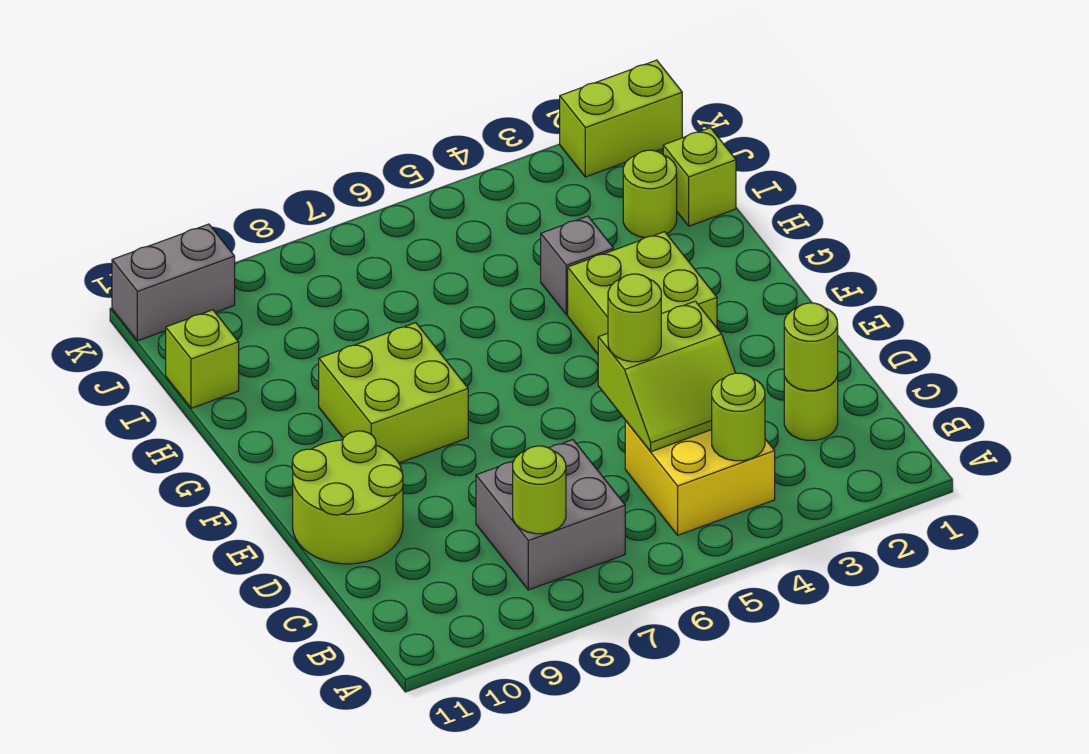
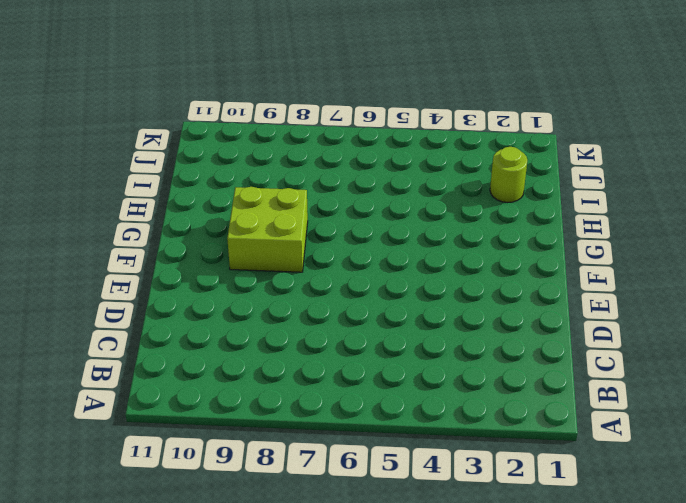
none -> yellow 2x2 brick [625,421,775,535]
none -> grey 2x2 brick [476,440,625,590]
none -> lime 1x1 round brick [784,376,838,440]

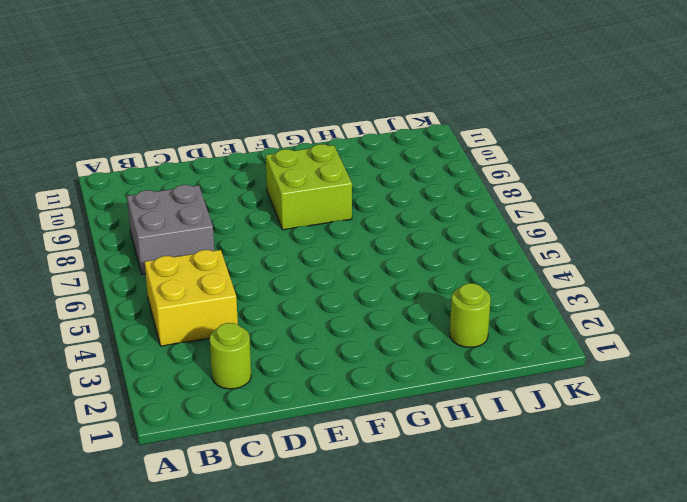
none -> lime 2x2 round brick [292,431,403,564]
none -> lime 2x2 brick [568,232,717,354]
none -> grey 1x1 brick [541,216,614,315]

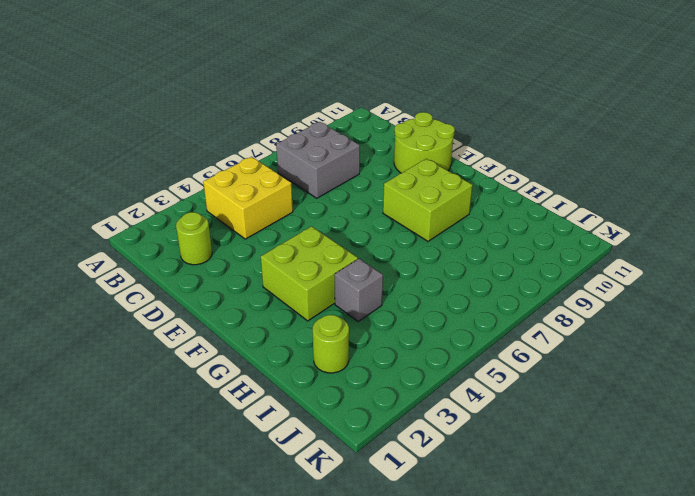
none -> lime 1x1 brick [663,128,736,226]
none -> lime 1x1 brick [166,310,239,408]
none -> lime 1x2 brick [560,60,682,177]

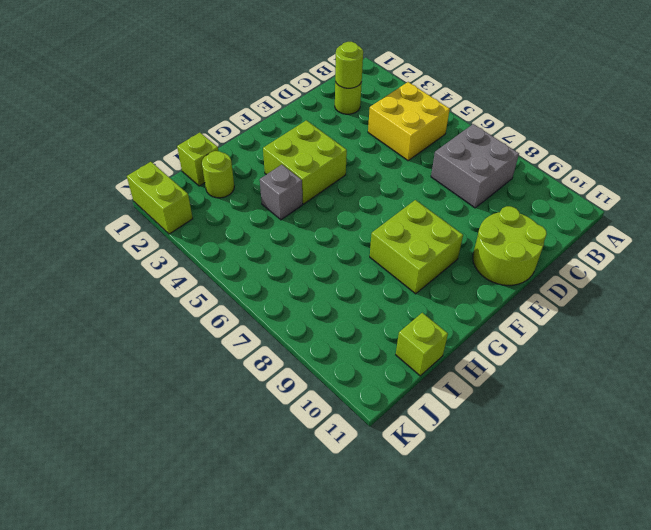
none -> grey 1x2 brick [112,224,235,341]
none -> lime 1x1 round brick [712,373,765,461]
none -> lime 1x1 round brick [513,446,566,534]

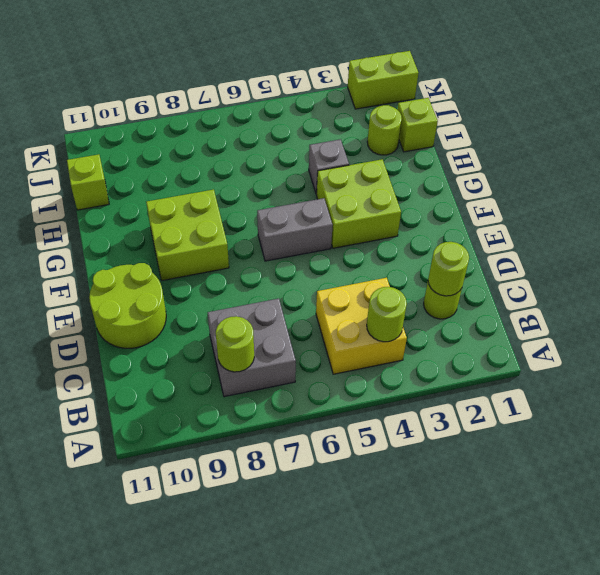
grey 1x2 brick [257,198,333,261] -> grey 1x2 brick moved to [112,224,235,341]
none -> lime 2x2 slope [598,301,735,452]
none -> lime 1x1 round brick [608,274,661,362]

